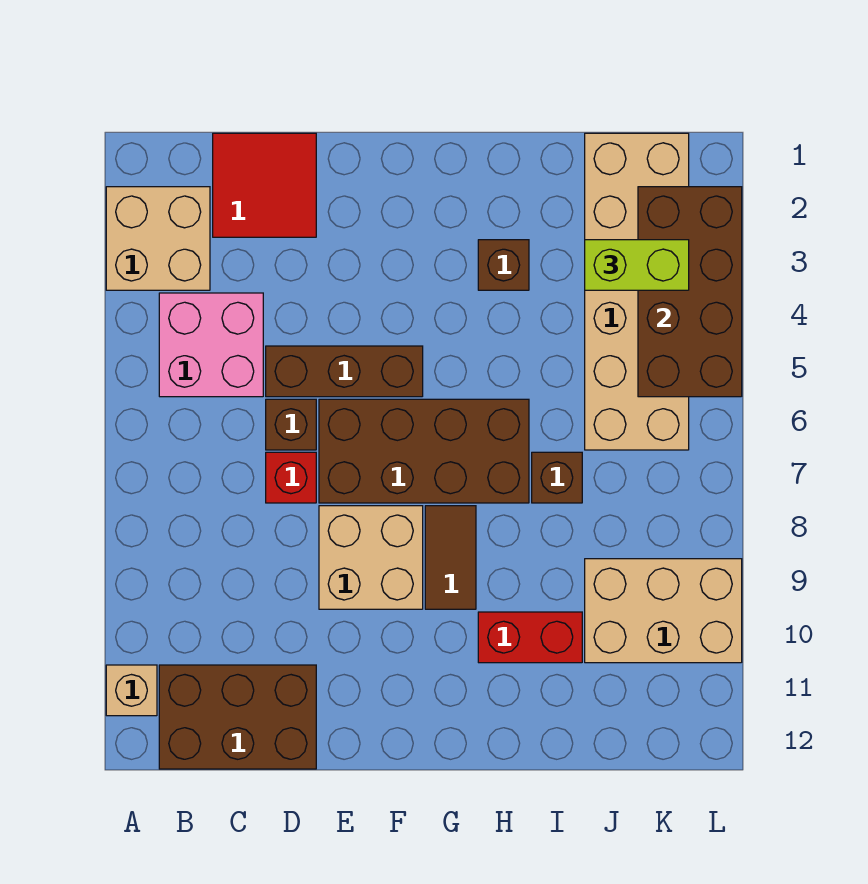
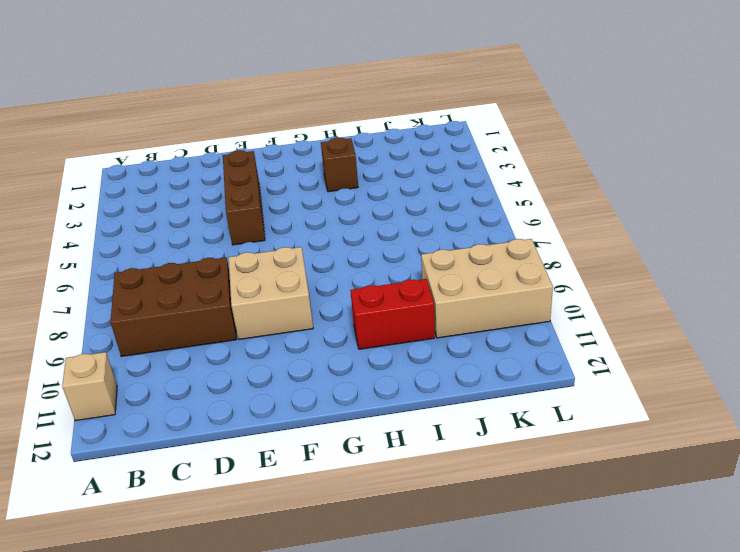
brown 2x3 brick [111,257,236,356] -> brown 2x3 brick moved to [159,665,316,769]
brown 1x3 brick [223,150,265,245] -> brown 1x3 brick turned to [266,346,423,397]
none -> tan 2x2 brick [106,187,210,290]
none -> pink 2x2 brick [159,293,263,397]
none -> red 2x2 tile [213,133,316,237]

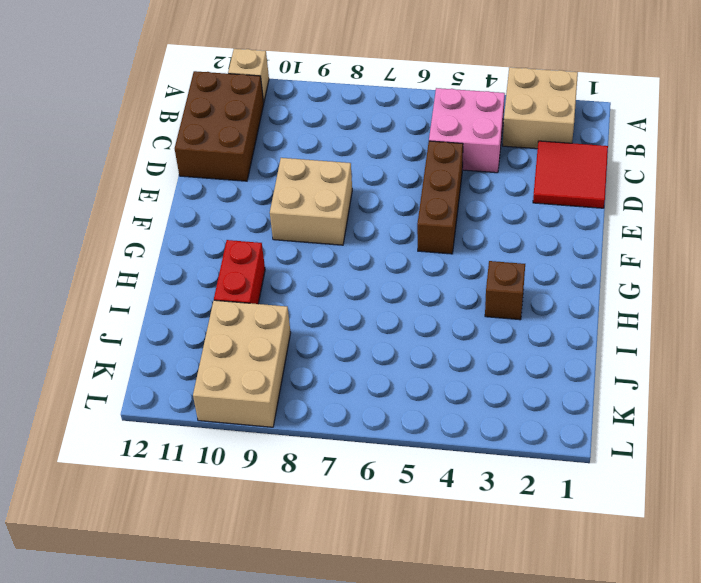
none -> brown 1x1 brick [266,399,316,450]
none -> red 1x1 brick [266,452,316,503]
none -> brown 2x4 brick [319,399,529,503]

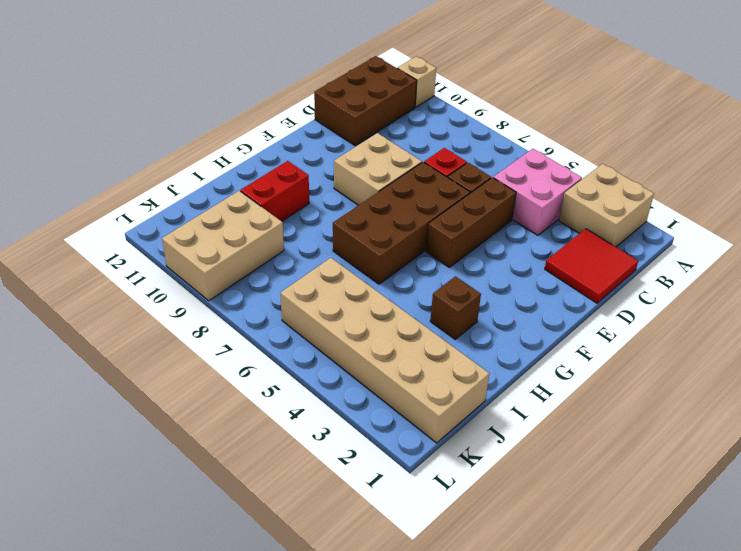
none -> brown 1x2 tile [425,506,476,609]
none -> brown 1x1 brick [532,452,582,503]
none -> brown 2x4 brick [638,187,742,397]

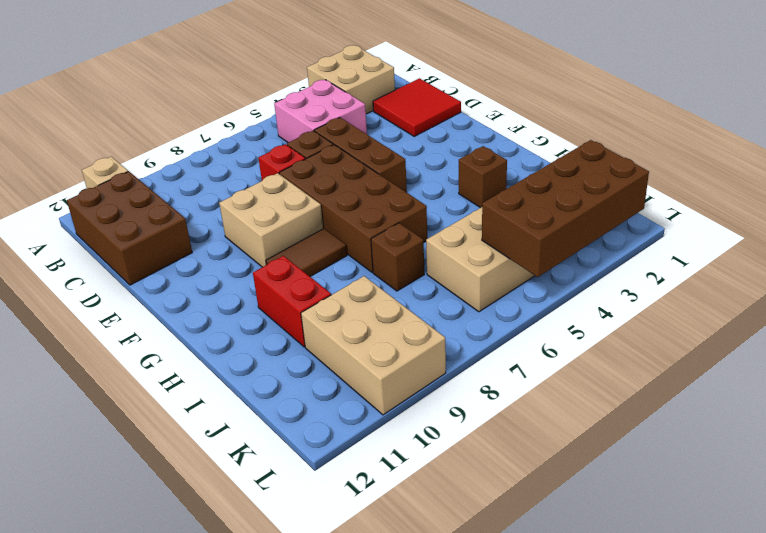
none -> lime 1x2 brick [585,240,689,290]

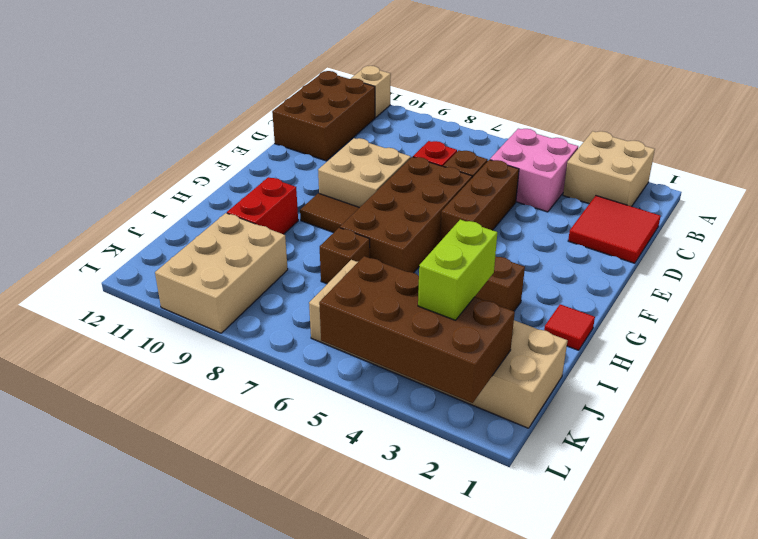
red 1x1 tile [544,304,595,350] -> none

